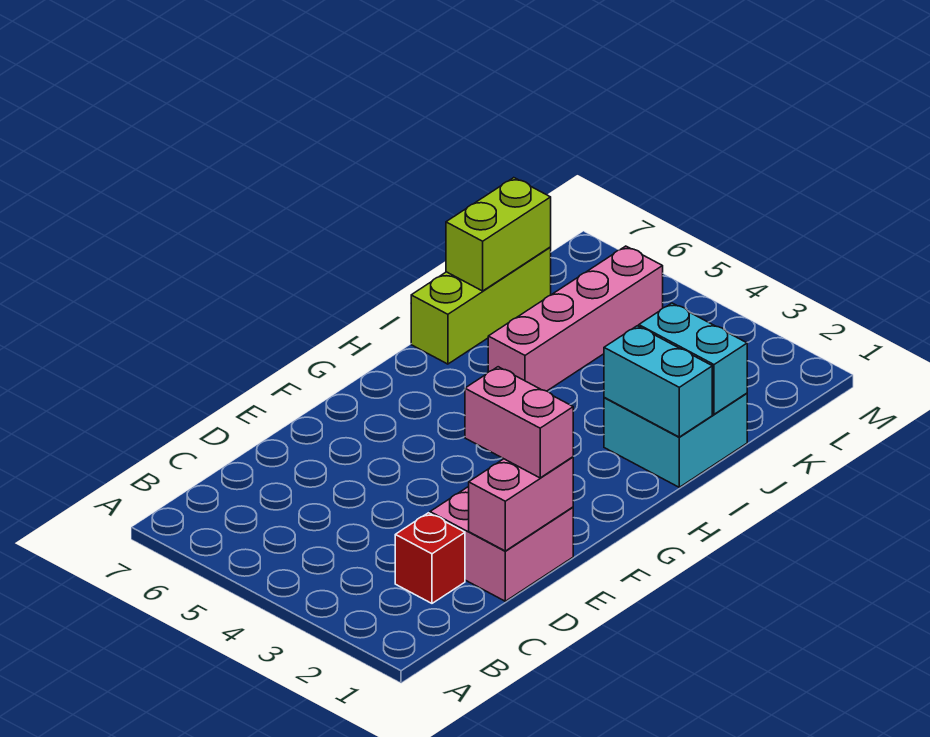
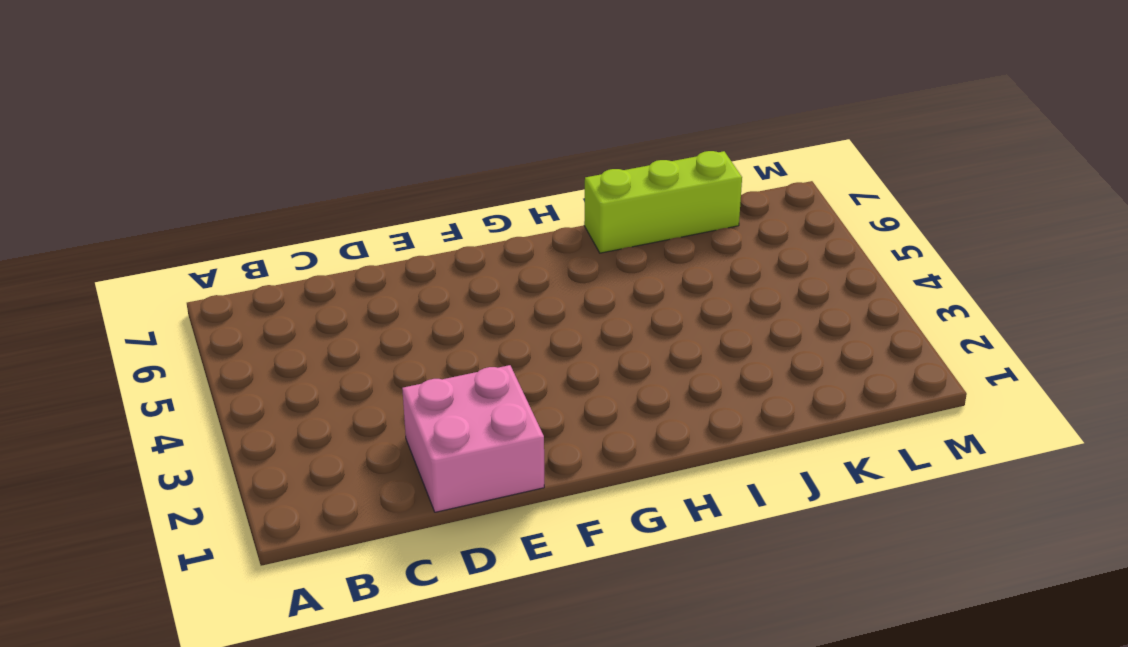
none -> red 1x1 brick [395,513,465,603]
none -> cyan 2x2 brick [604,393,747,487]

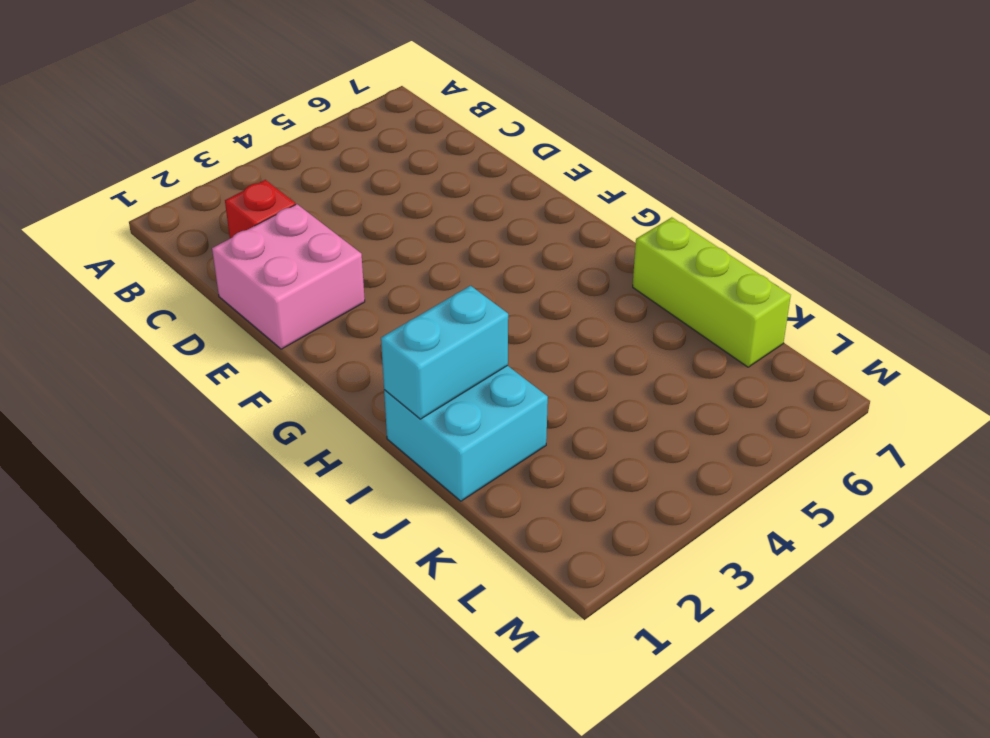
none -> pink 1x4 brick [488,246,663,391]
none -> pink 1x2 brick [469,457,573,551]

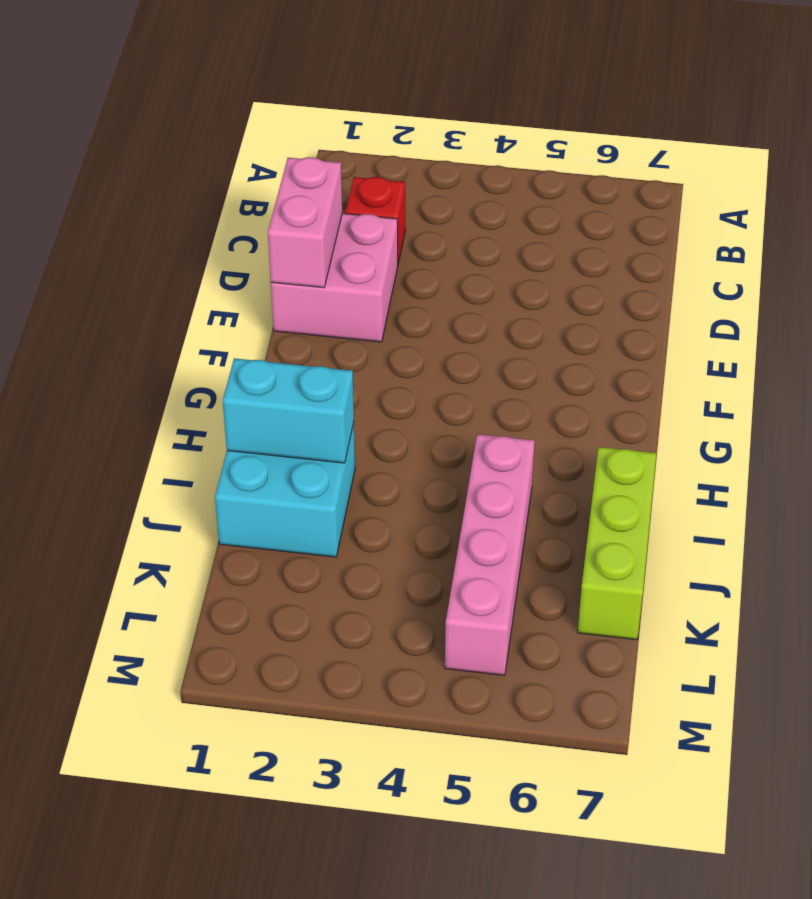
none -> cyan 1x2 brick [639,303,747,414]
none -> lime 1x2 brick [446,178,551,291]

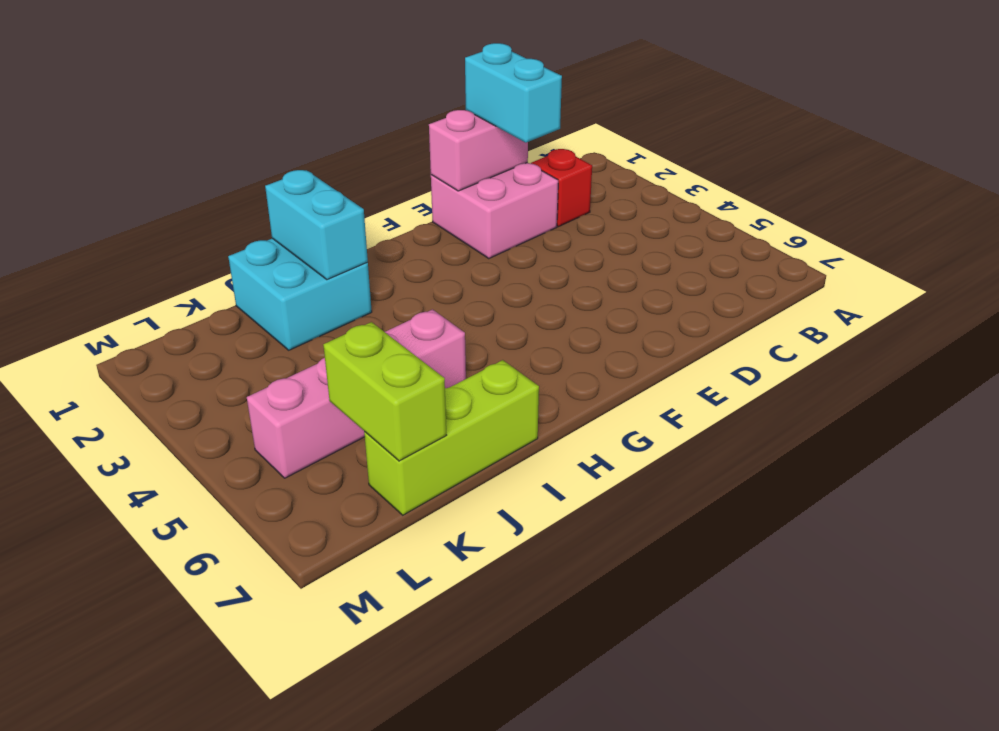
cyan 1x2 brick [465,43,562,143] -> cyan 1x2 brick moved to [639,303,747,414]
lime 1x2 brick [323,322,446,461] -> lime 1x2 brick turned to [446,178,551,291]
none -> pink 1x2 brick [465,367,573,478]

